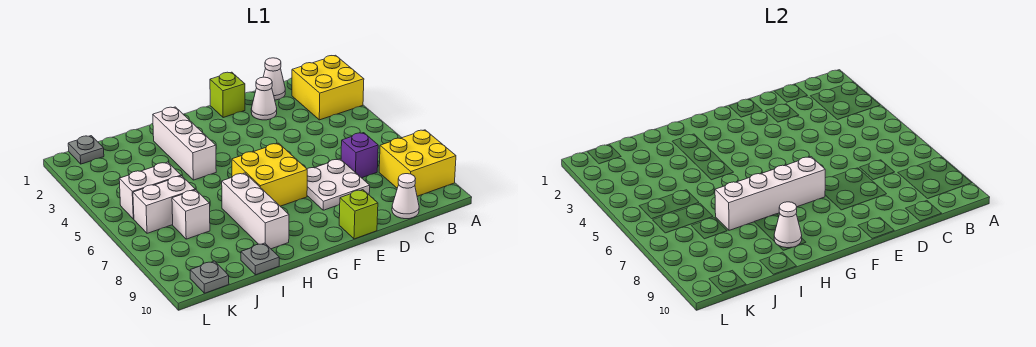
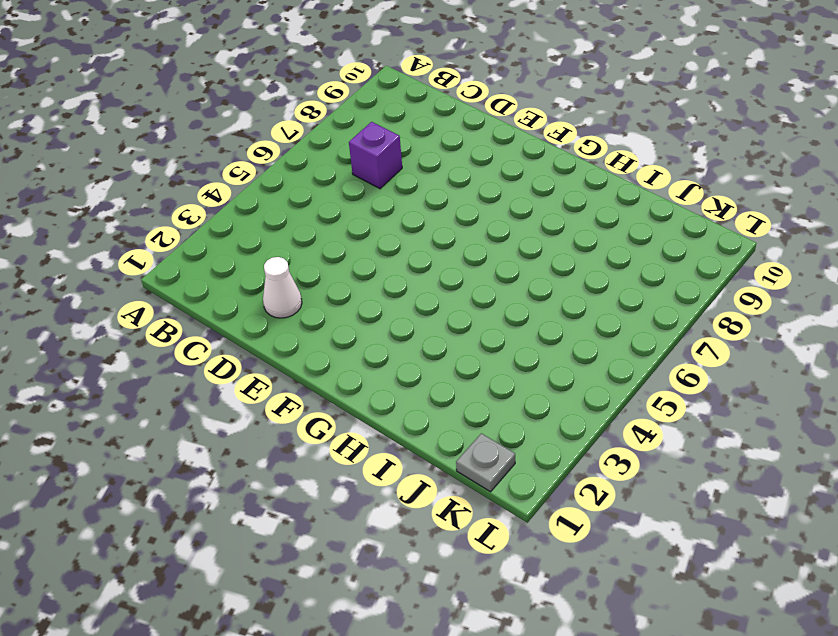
none -> yellow 2x2 brick [292,55,364,120]
none -> yellow 2x2 brick [379,130,456,196]
none -> white 1x1 cone [263,58,285,100]

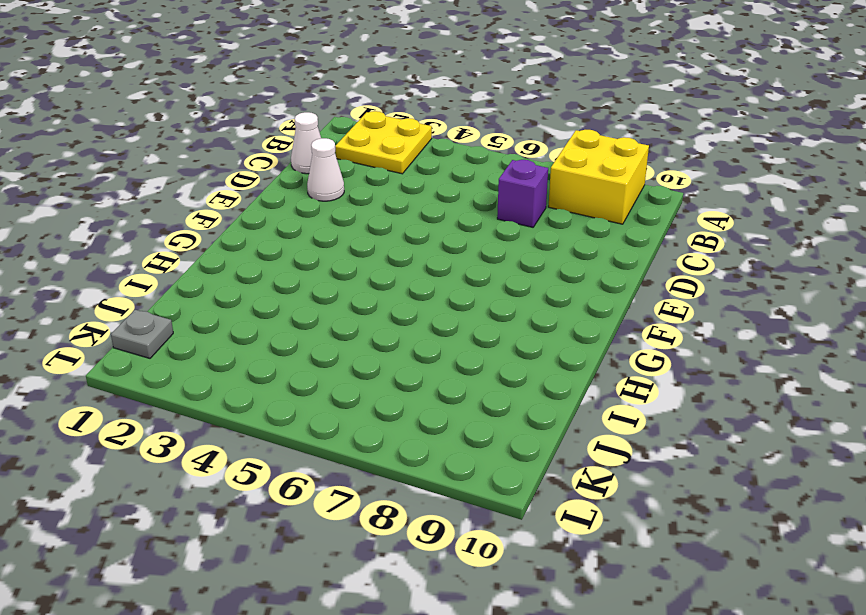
yellow 2x2 plate [335,111,432,174] -> yellow 2x2 brick [292,55,364,120]
none -> white 1x1 cone [392,174,419,219]
none -> white 2x2 plate [307,159,370,210]
none -> lime 1x1 brick [210,72,245,118]

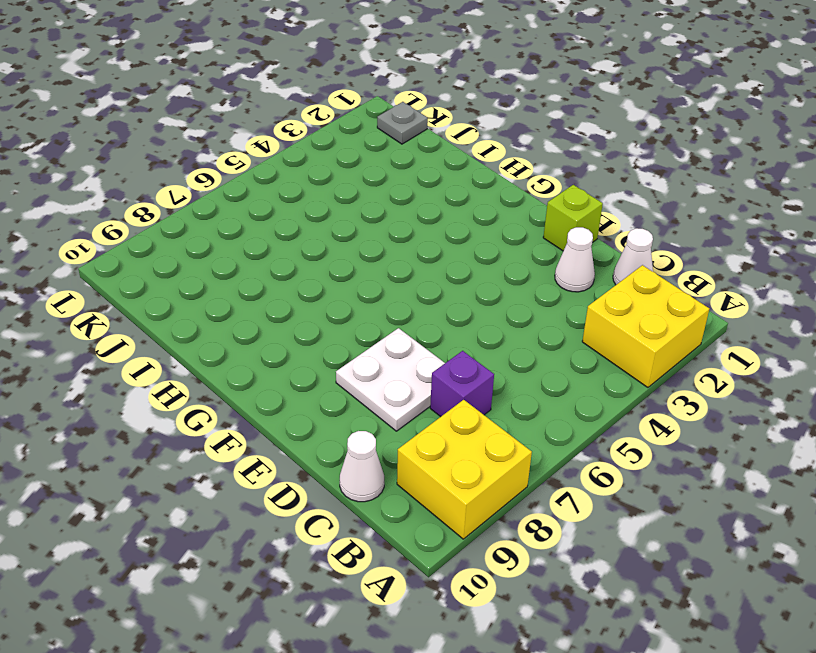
none -> lime 1x1 brick [339,190,378,239]
none -> yellow 2x2 brick [232,143,307,206]
none -> white 1x3 brick [153,107,216,180]

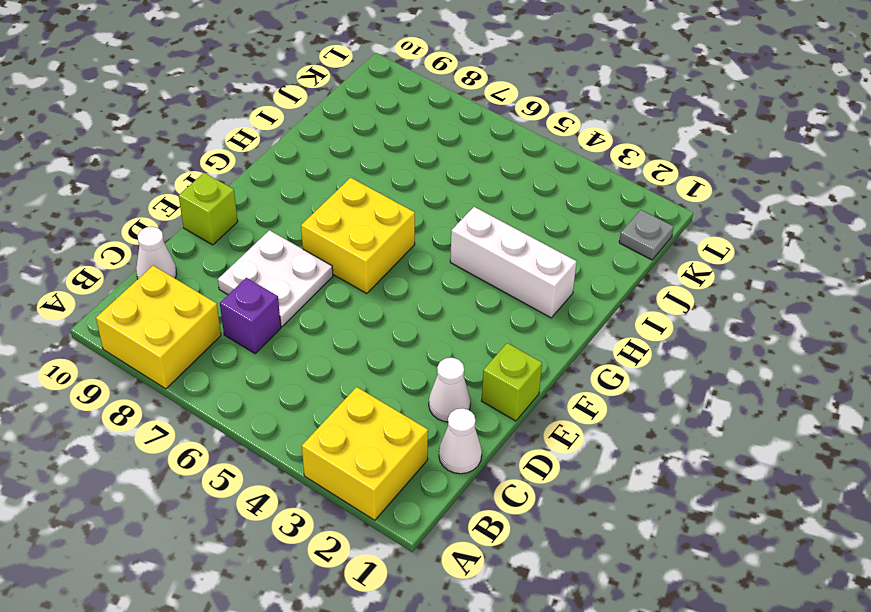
none -> white 1x3 brick [222,173,289,249]
none -> grey 1x1 plate [241,243,279,275]
none -> white 1x2 brick [119,162,181,219]

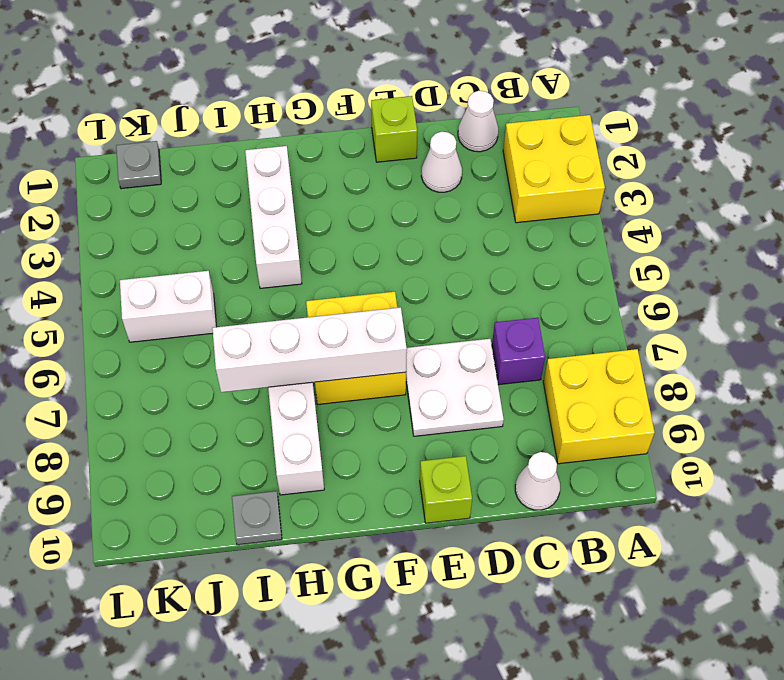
none -> white 1x2 brick [133,176,195,233]
none -> white 1x1 brick [172,190,210,239]
none -> grey 1x1 plate [190,261,229,293]

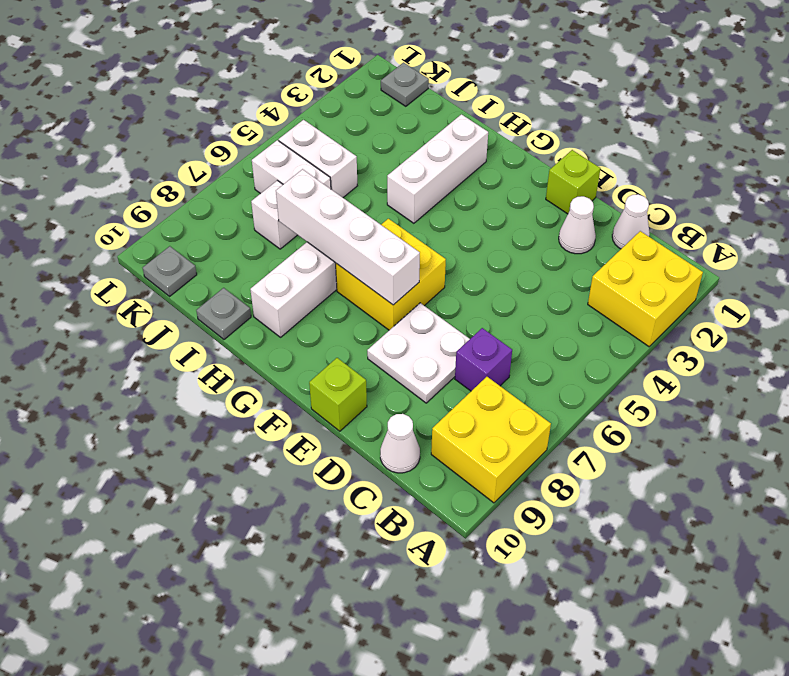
none -> white 1x1 cone [774,202,802,248]

